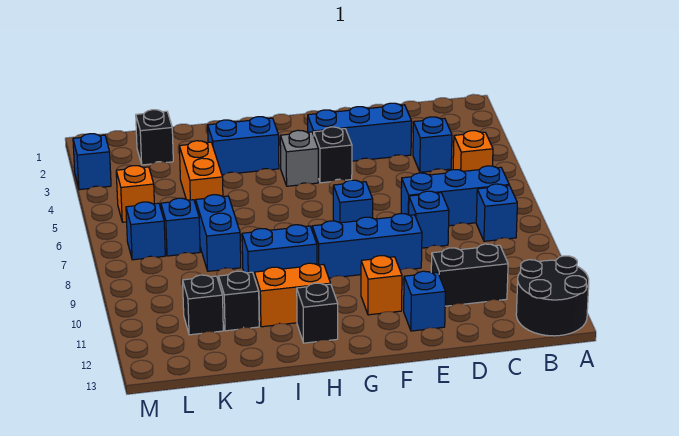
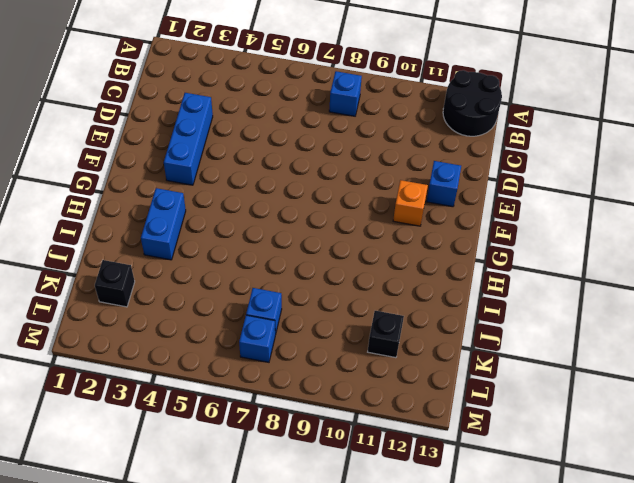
none -> orange 1x1 brick [453,131,493,171]
none -> blue 1x3 brick [401,166,509,226]
none -> blue 1x1 brick [413,117,452,172]

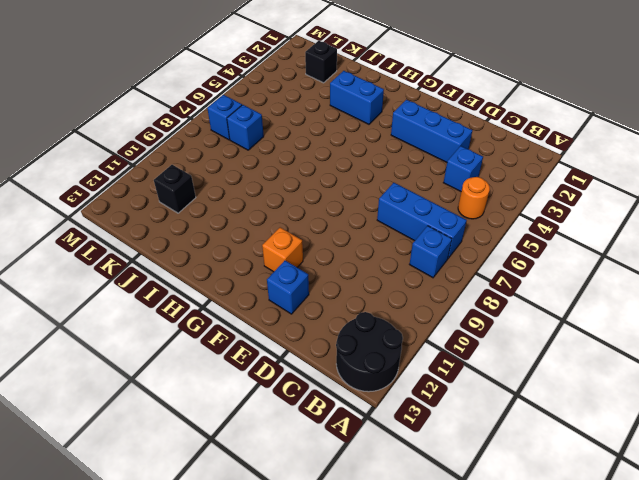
orange 1x1 round brick [458,177,490,219] -> orange 1x1 brick [453,131,493,171]
none -> black 1x2 brick [431,244,508,306]
none -> blue 1x1 brick [409,191,449,248]
none -> blue 1x3 brick [312,214,422,278]

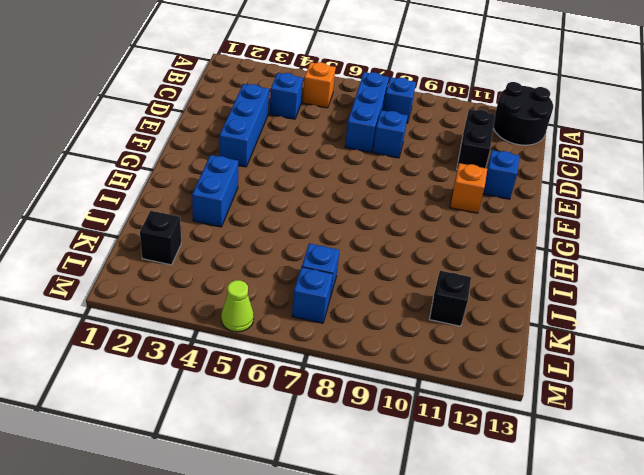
lime 1x1 cone [221,280,254,332] -> none
none -> blue 1x3 brick [312,214,422,278]
none -> black 1x1 brick [314,127,352,183]
none -> blue 1x1 brick [333,180,373,223]

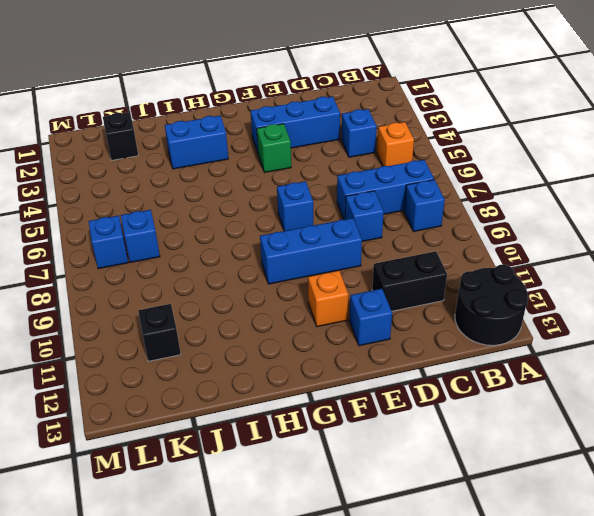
green 1x1 brick [257,124,291,172] -> black 1x1 brick [314,127,352,183]
none -> grey 1x1 brick [280,130,318,186]
none -> blue 1x2 brick [242,225,317,278]
none -> orange 1x2 brick [254,263,331,327]

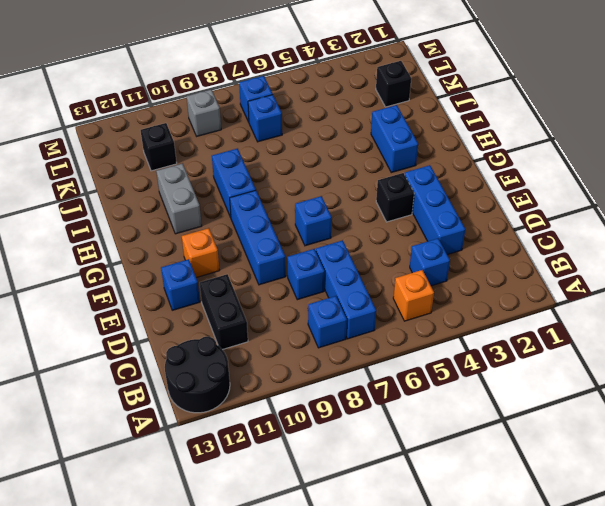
grey 1x2 brick [156,164,202,234] -> orange 1x2 brick [254,263,331,327]
grey 1x1 brick [187,90,221,136] -> grey 1x1 brick moved to [280,130,318,186]
none -> black 1x1 brick [297,283,338,343]
none -> orange 1x2 brick [179,141,223,205]
none -> blue 1x2 brick [196,195,241,271]

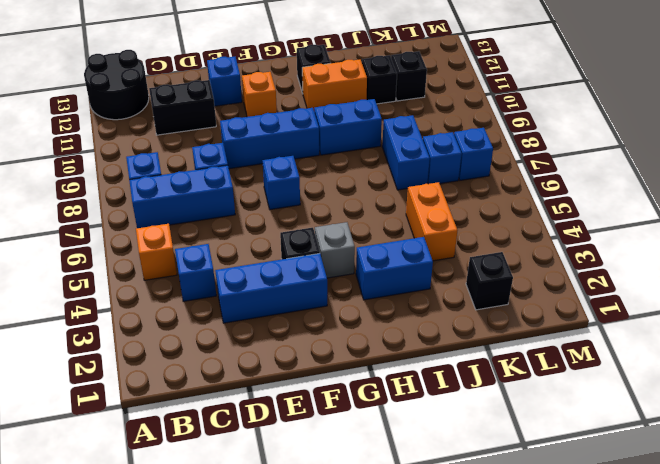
none -> orange 1x1 brick [116,166,154,222]
none -> blue 1x1 brick [73,134,111,190]

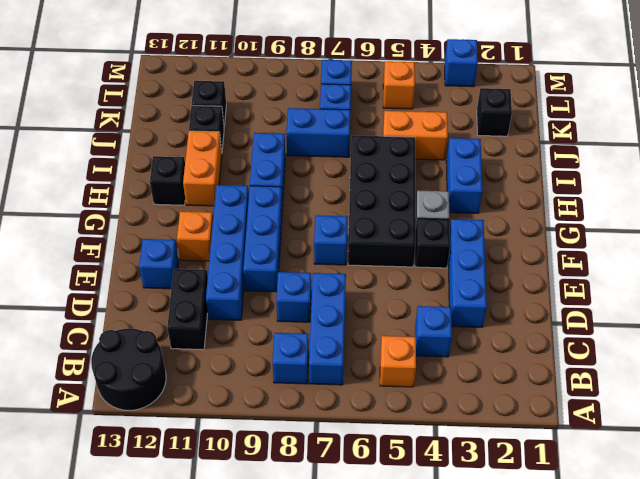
blue 1x4 brick [206,185,249,320] -> none
black 2x4 brick [348,135,416,267] -> none

